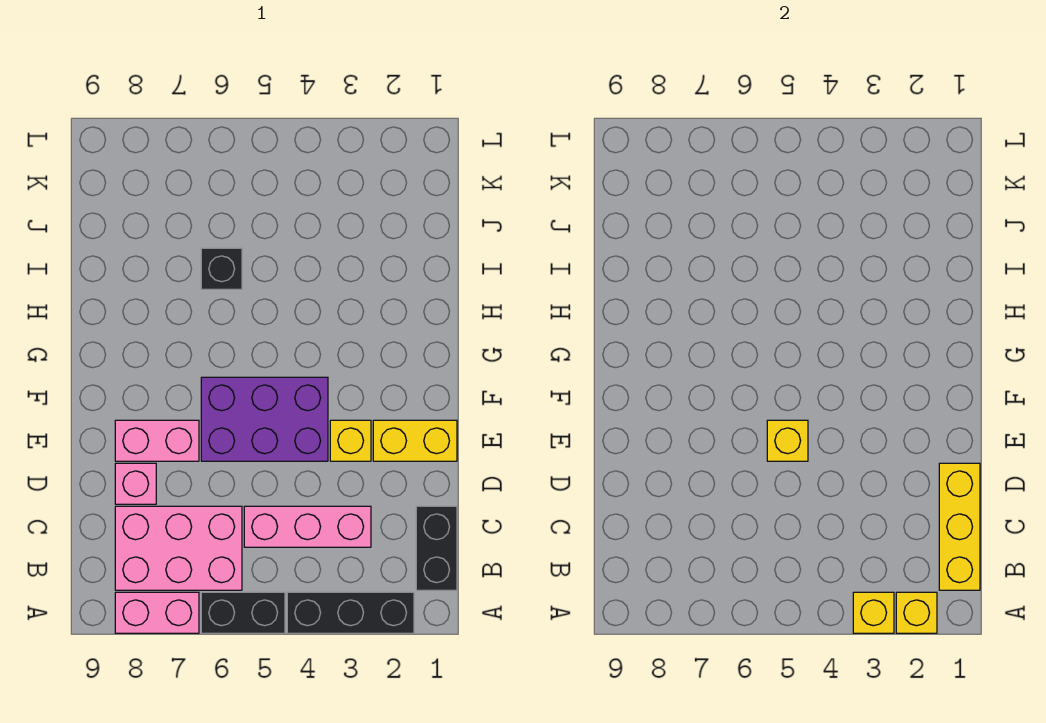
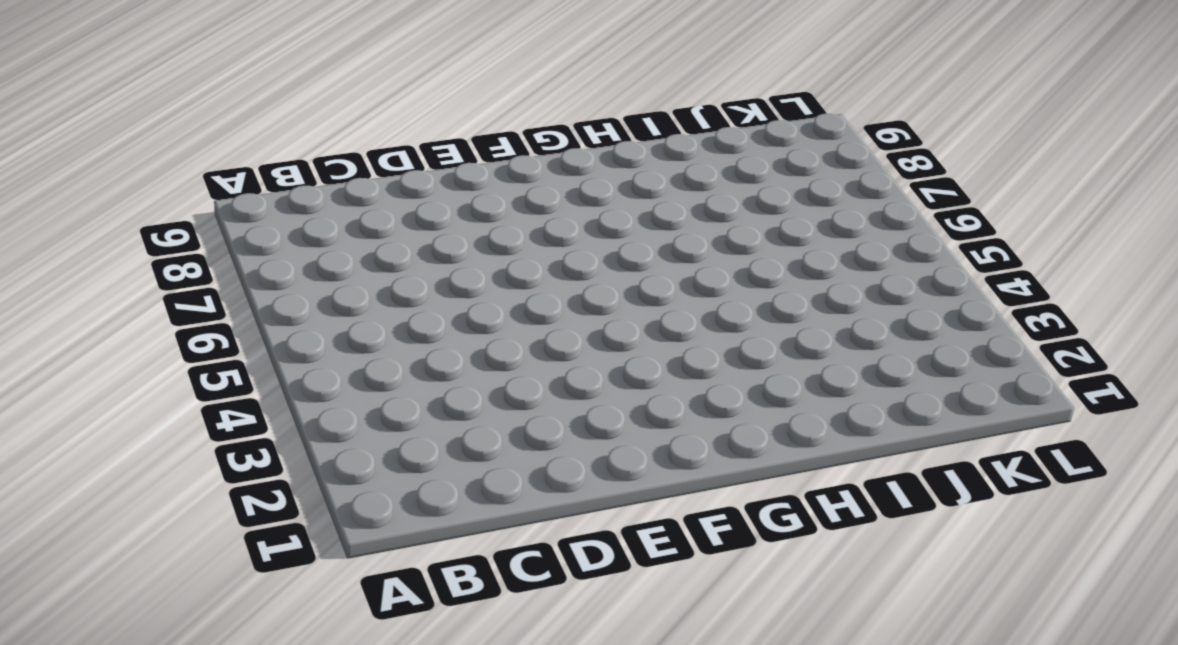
none -> black 1x3 brick [287,592,414,633]
none -> black 1x2 brick [201,592,285,633]
none -> pink 1x2 brick [115,592,199,633]

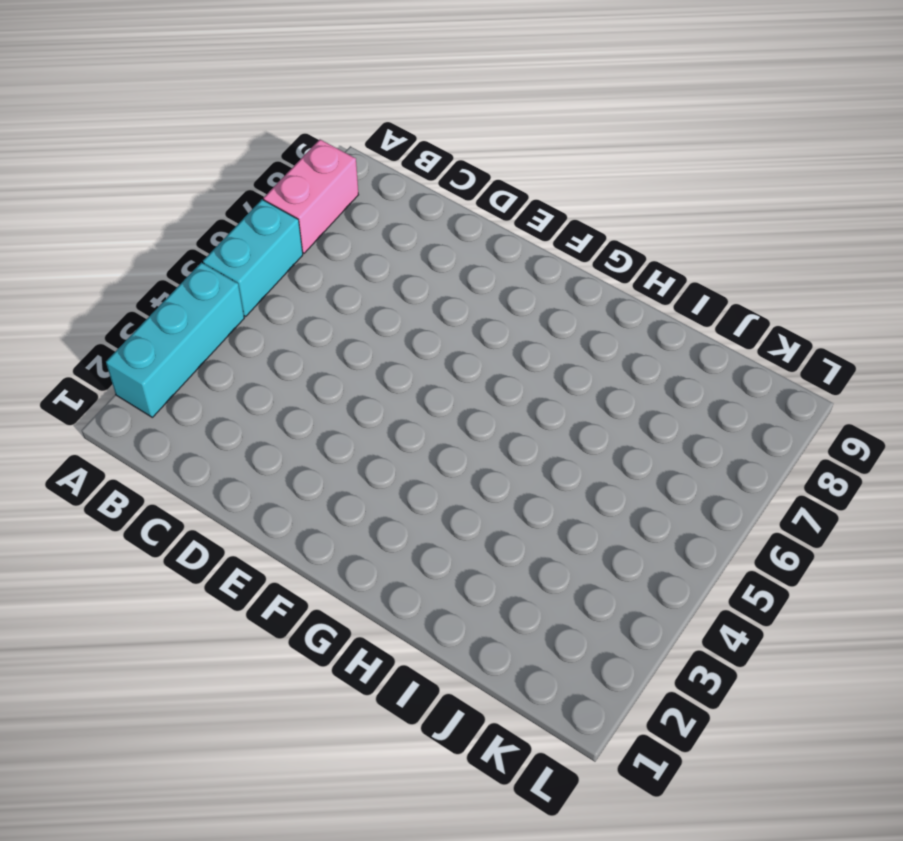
cyan 1x3 brick [106,262,244,417] -> black 1x3 brick [287,592,414,633]
cyan 1x2 brick [203,199,303,316] -> black 1x2 brick [201,592,285,633]
none -> black 1x2 brick [416,506,457,590]
none -> pink 2x3 brick [115,506,242,590]
none -> pink 1x3 brick [244,506,371,547]

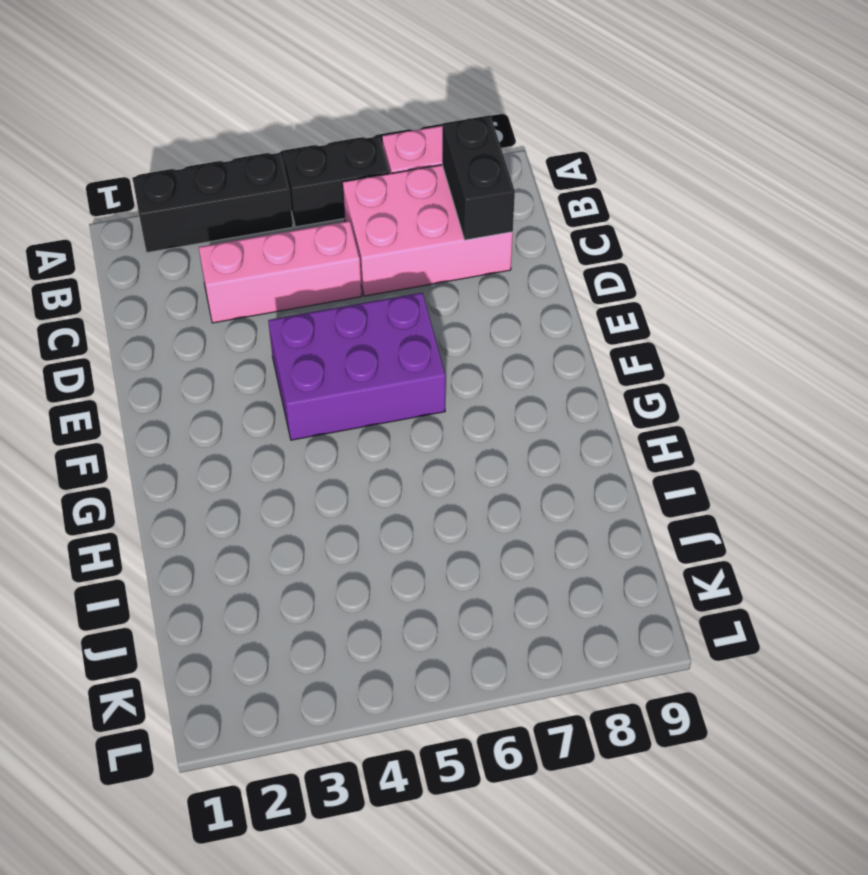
black 1x2 brick [442,115,515,240] -> black 1x2 brick moved to [416,506,457,590]
none -> pink 1x1 brick [115,463,156,504]
none -> yellow 1x2 brick [373,420,457,461]
none -> yellow 1x1 brick [330,420,371,461]

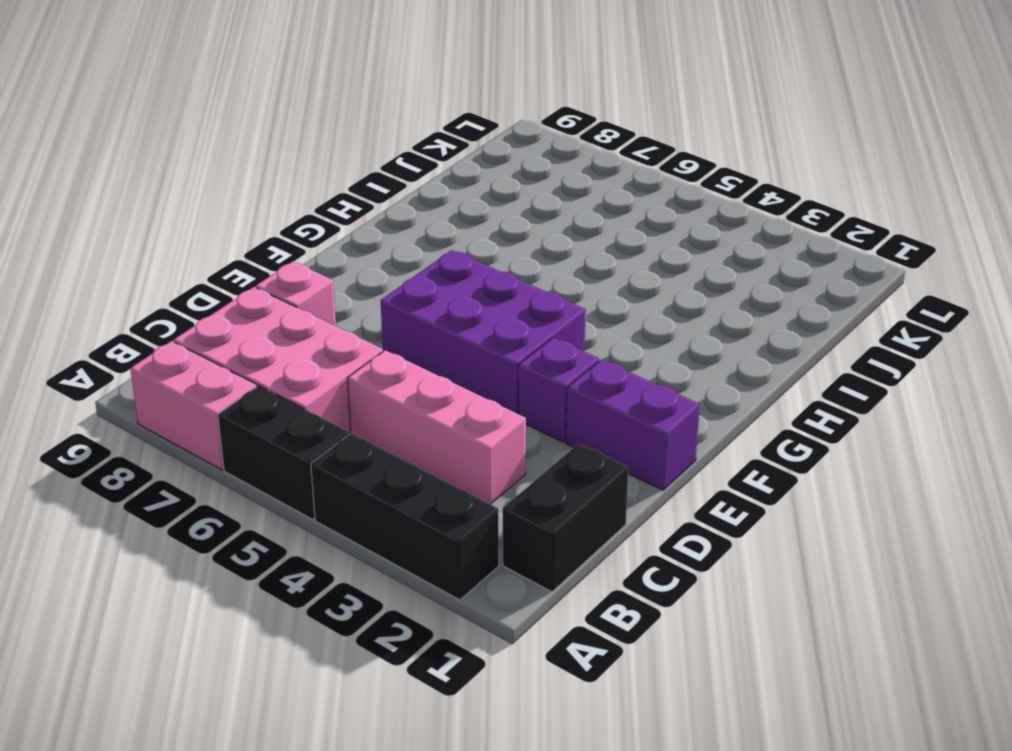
purple 1x2 brick [566,360,700,490] -> yellow 1x2 brick [373,420,457,461]
purple 1x1 brick [518,338,599,442] -> yellow 1x1 brick [330,420,371,461]
none -> pink 1x2 brick [115,420,199,461]
none -> black 1x1 brick [201,248,242,289]
none -> yellow 1x1 brick [896,592,937,633]

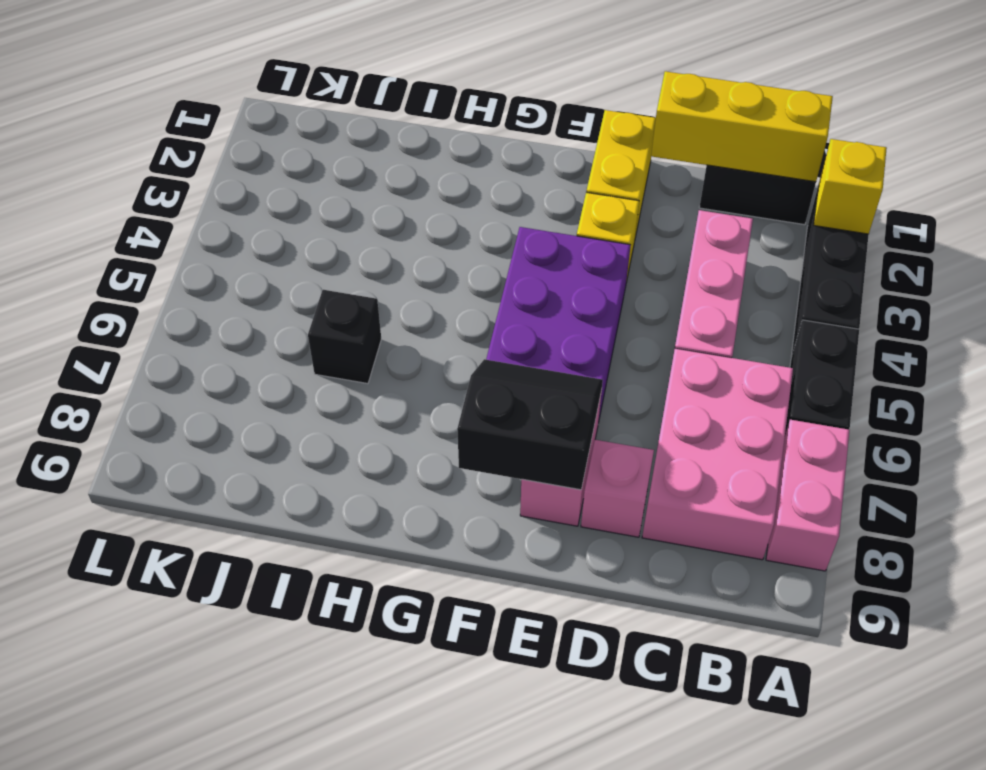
black 2x2 slope [457,359,603,490] -> none
none -> yellow 1x1 brick [853,592,894,633]
none -> yellow 1x1 brick [767,420,808,461]

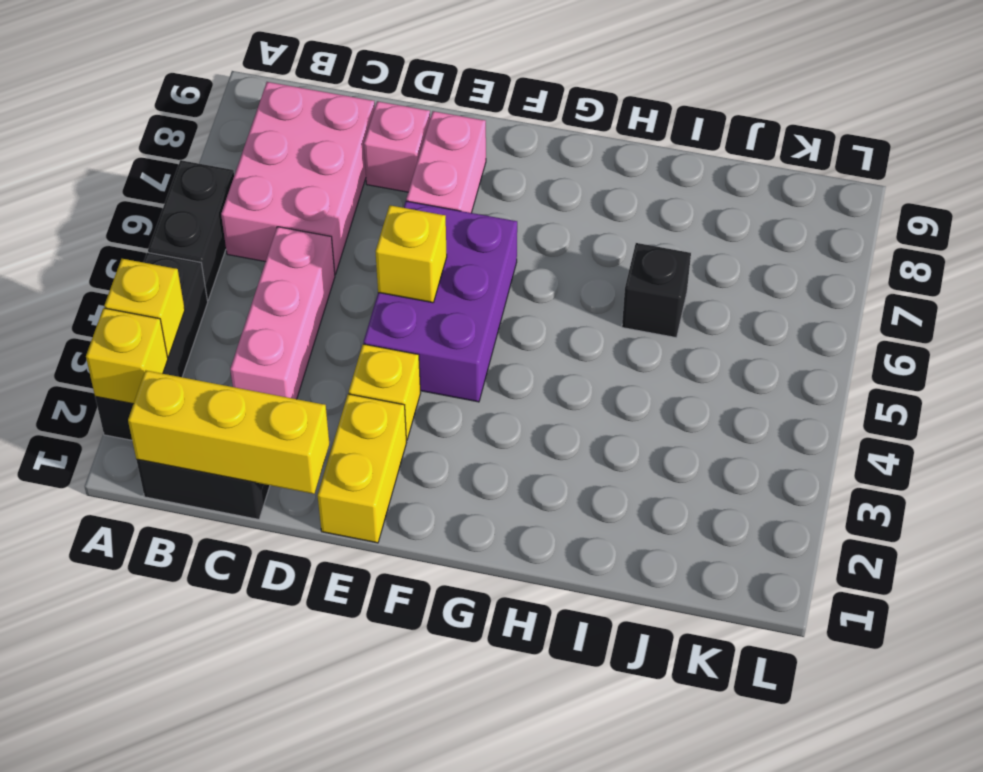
none -> pink 1x2 brick [115,592,199,633]

